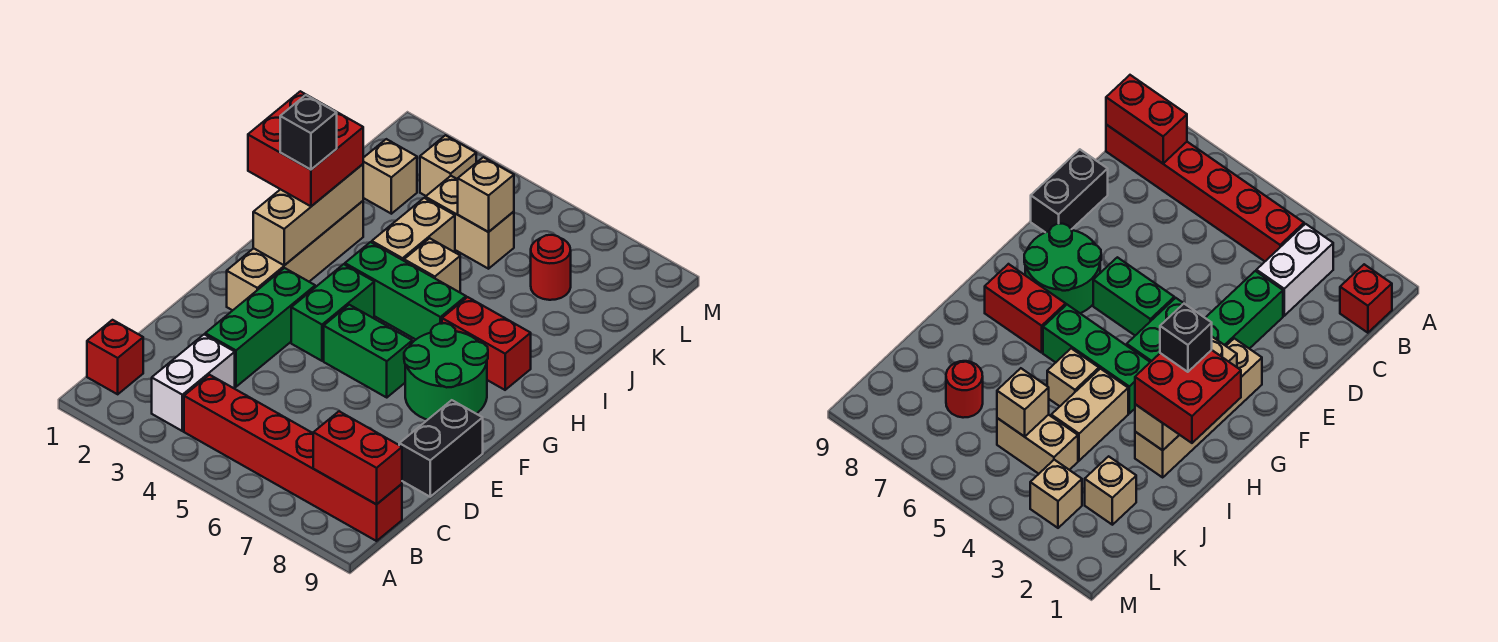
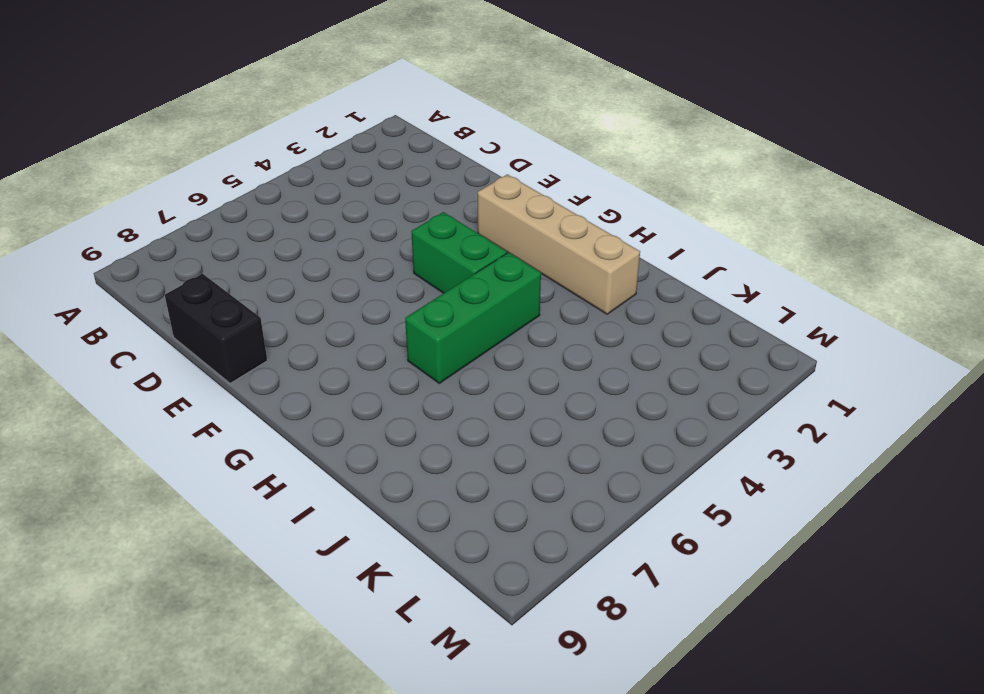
none -> red 1x1 brick [87,320,143,394]
none -> white 1x2 brick [152,334,235,431]
none -> red 1x6 brick [184,375,402,541]

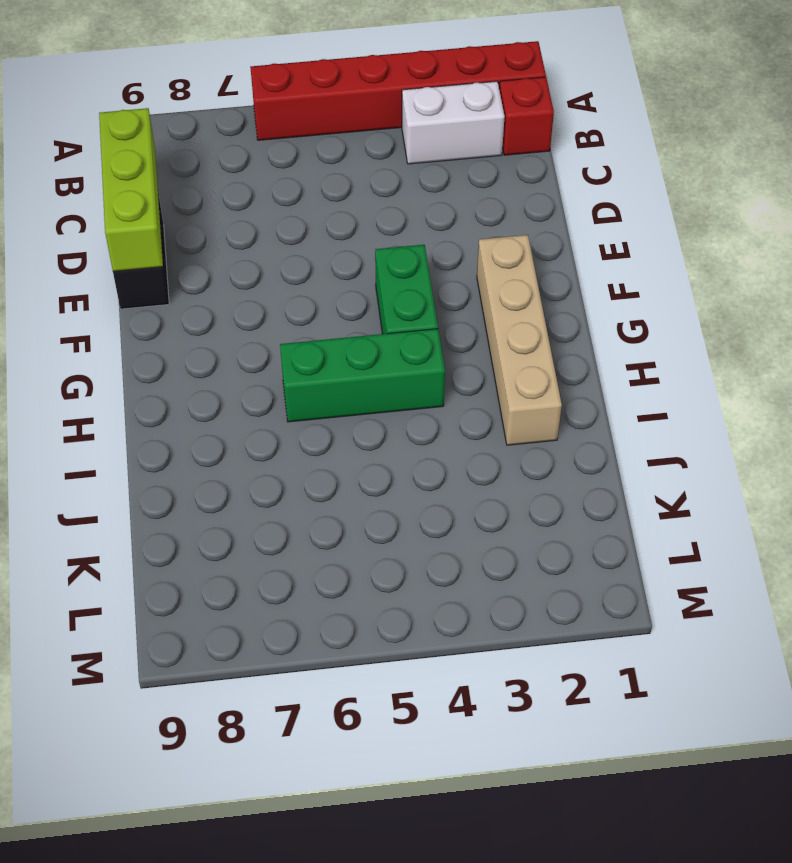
red 1x6 brick [250,41,546,140] -> red 1x6 brick moved to [184,375,402,541]
white 1x2 brick [402,81,505,164] -> white 1x2 brick turned to [152,334,235,431]
lime 1x3 brick [99,108,163,271] -> none
none -> green 1x3 brick [205,268,315,387]
none -> green 1x2 brick [324,305,412,397]
none -> green 2x2 round brick [404,323,488,420]

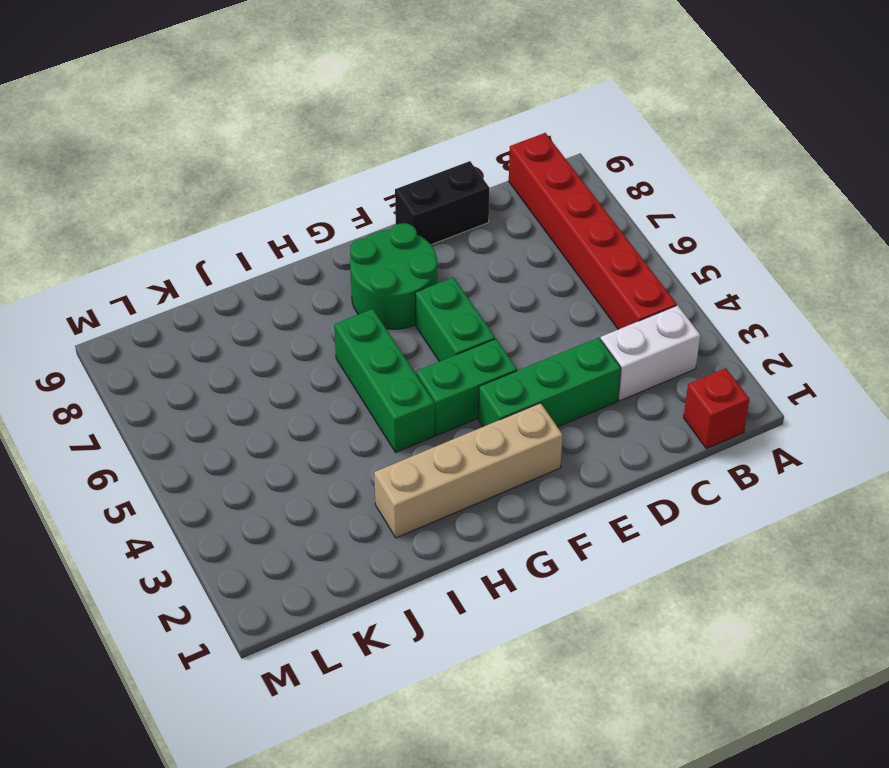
none -> red 1x2 brick [442,297,531,390]
none -> tan 1x2 brick [372,198,455,261]
none -> tan 1x1 brick [404,238,460,292]

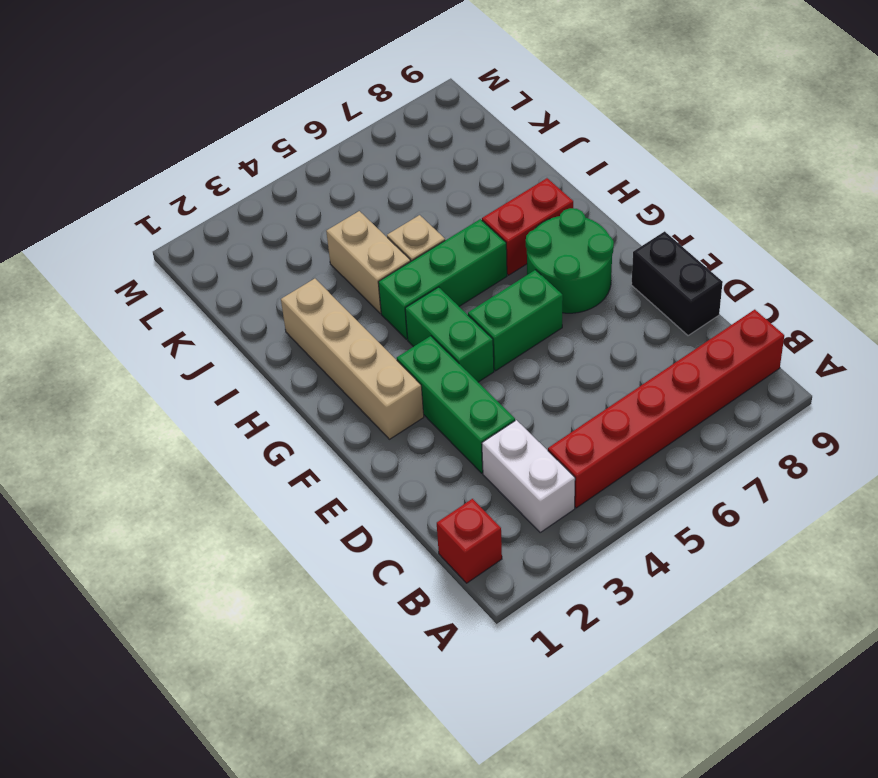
none -> tan 1x1 brick [363,139,417,214]
none -> tan 1x2 brick [425,176,514,269]
none -> red 1x1 round brick [531,235,571,300]

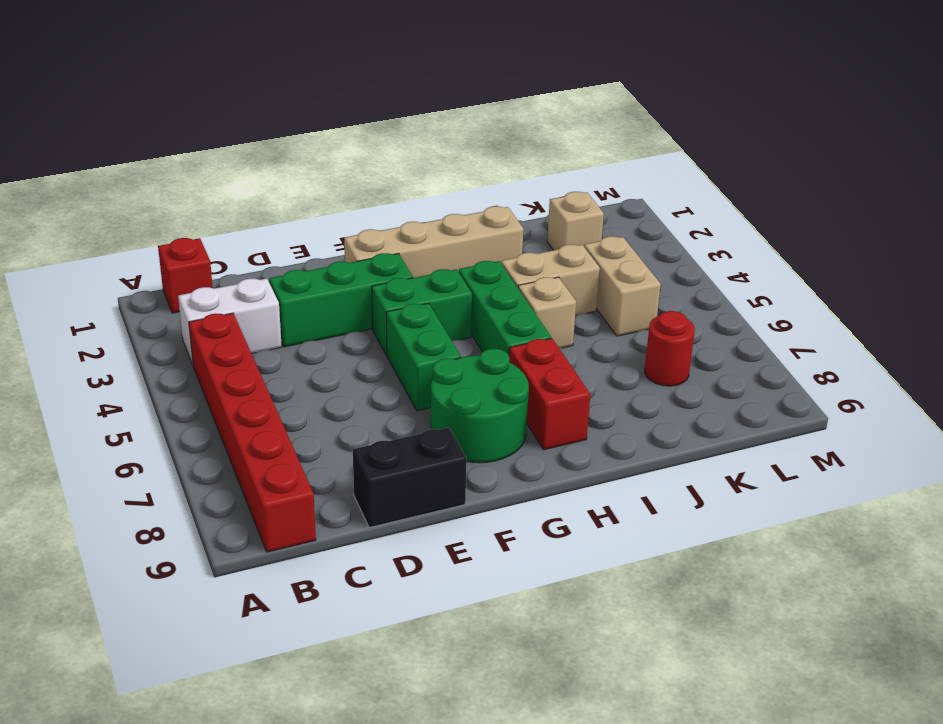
none -> tan 1x1 brick [420,135,476,196]
none -> red 1x2 brick [313,411,402,504]
none -> tan 1x3 brick [253,164,363,265]

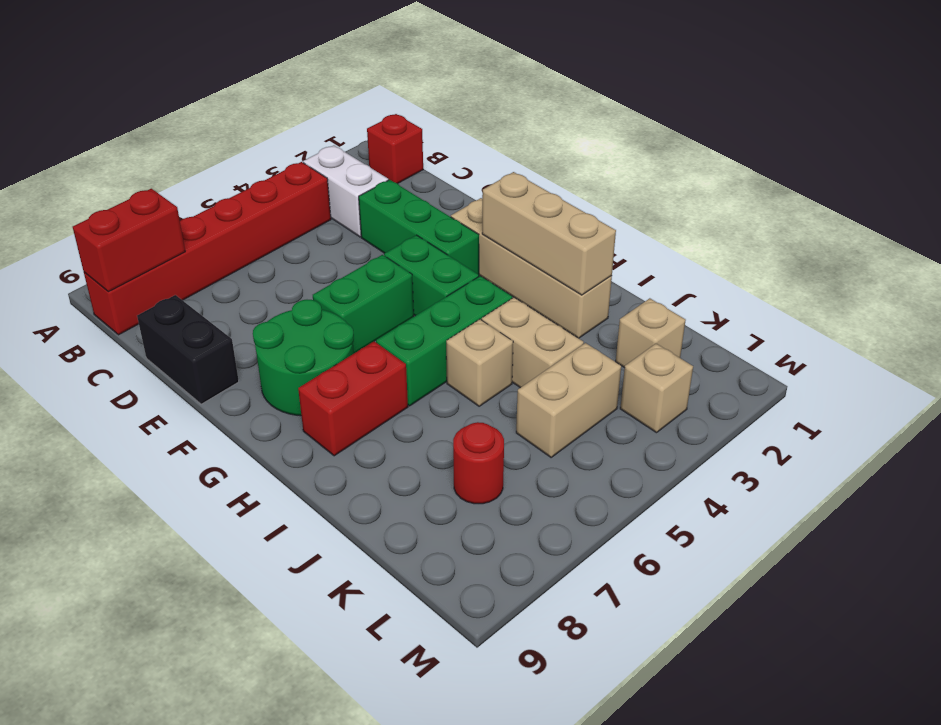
none -> tan 1x1 brick [458,157,514,232]
none -> red 2x2 brick [248,91,363,206]
none -> black 1x1 brick [280,95,337,170]

